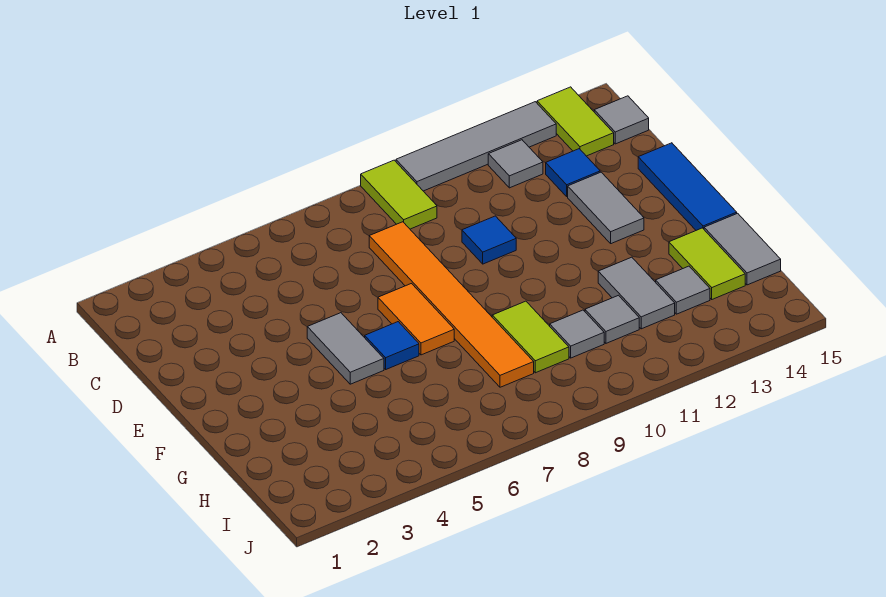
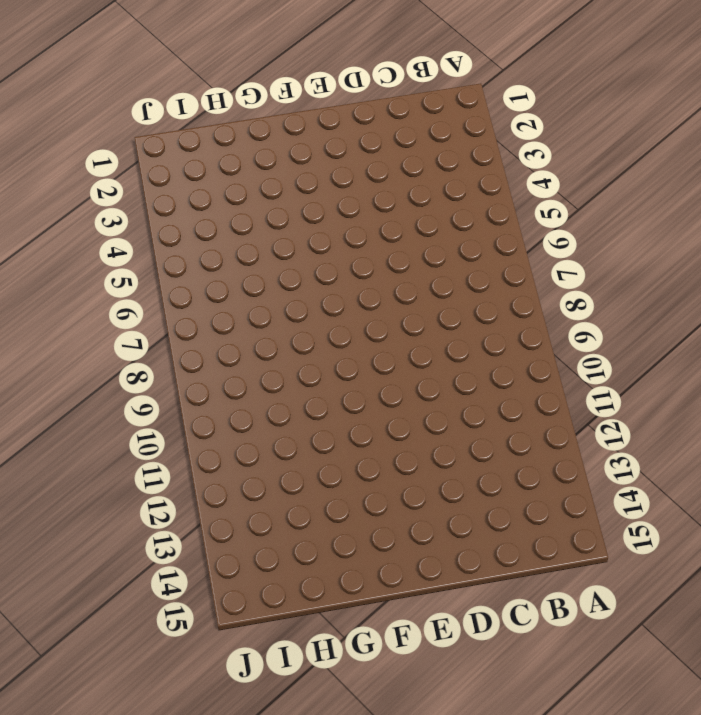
none -> lime 1x2 tile [361,160,437,229]
none -> grey 1x4 tile [396,102,556,191]
none -> lime 1x2 tile [537,87,614,156]

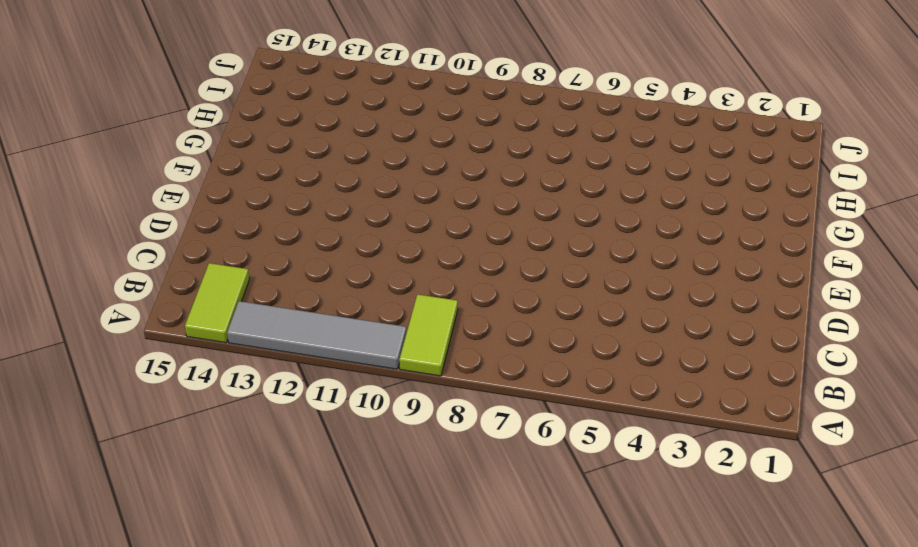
none -> grey 1x1 tile [488,140,543,188]
none -> grey 1x1 tile [594,96,649,144]
none -> orange 1x6 tile [369,222,534,387]

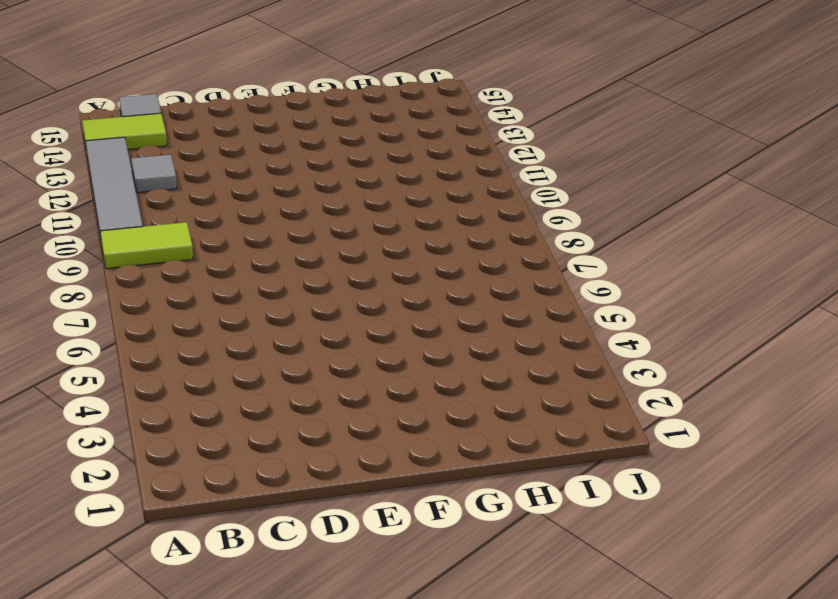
none -> orange 1x6 tile [369,222,534,387]
none -> blue 1x1 tile [546,149,600,197]
none -> blue 1x1 tile [462,216,516,264]

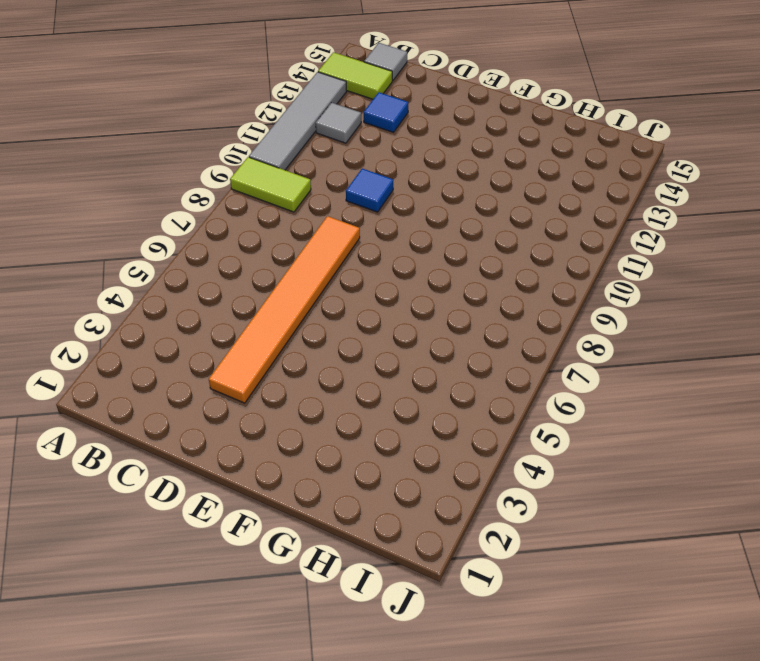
orange 1x6 tile [209,216,360,403] -> orange 1x6 tile turned to [369,222,534,387]
none -> grey 1x2 tile [568,172,644,244]
none -> blue 1x3 tile [638,143,737,230]
none -> grey 1x2 tile [307,313,384,384]

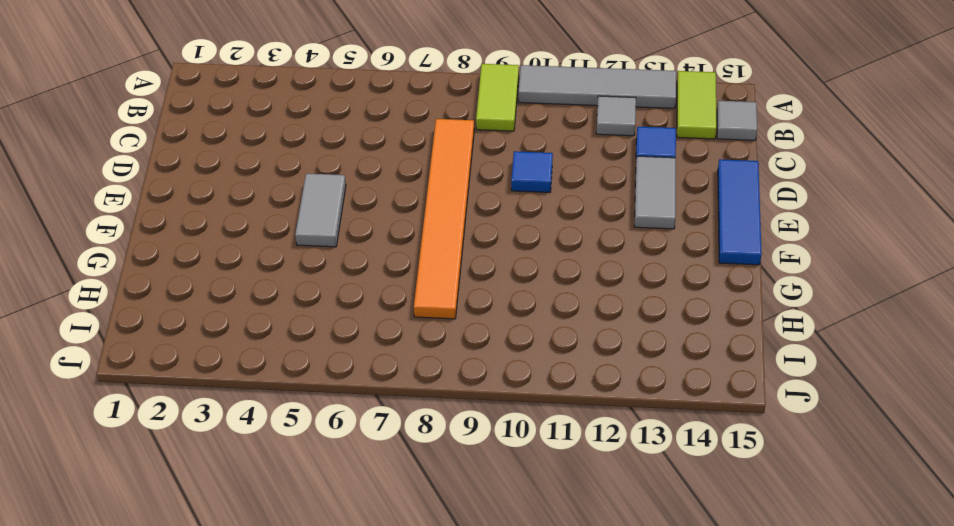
none -> orange 1x2 tile [378,284,454,355]
none -> blue 1x1 tile [365,322,419,369]
none -> lime 1x2 tile [492,301,569,373]

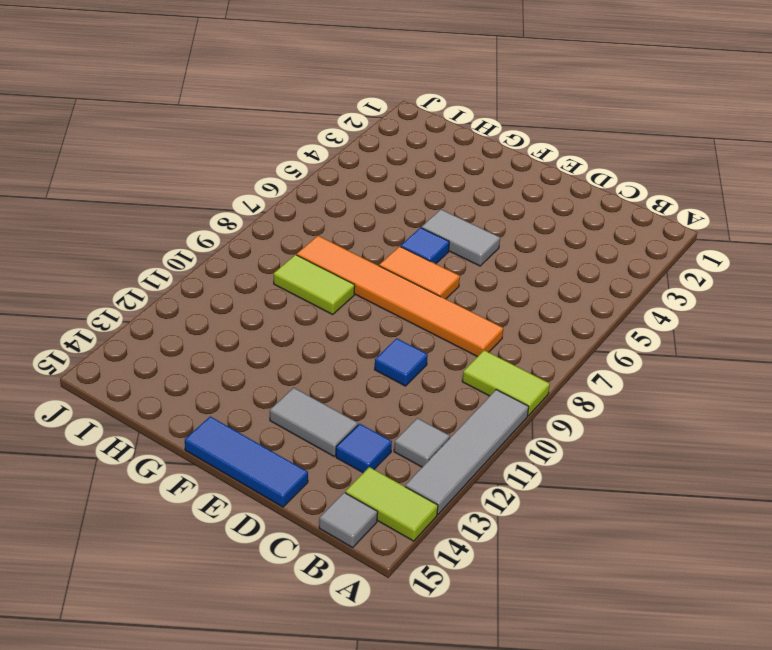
none -> grey 1x2 tile [598,257,675,329]
none -> lime 1x2 tile [669,228,745,299]
none -> grey 1x2 tile [704,213,781,285]

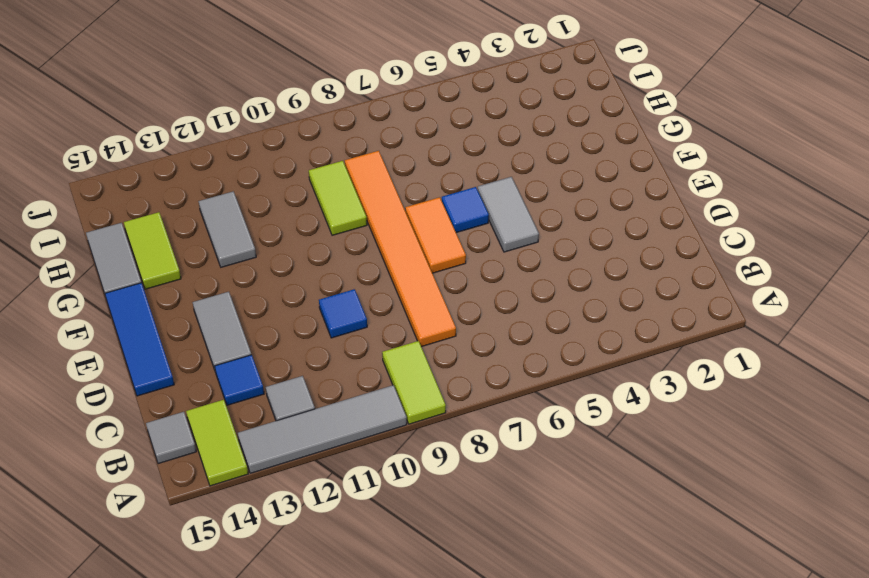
none -> grey 1x1 tile [550,310,604,358]
none -> grey 1x1 tile [585,295,639,343]
none -> grey 1x1 tile [656,266,710,314]

